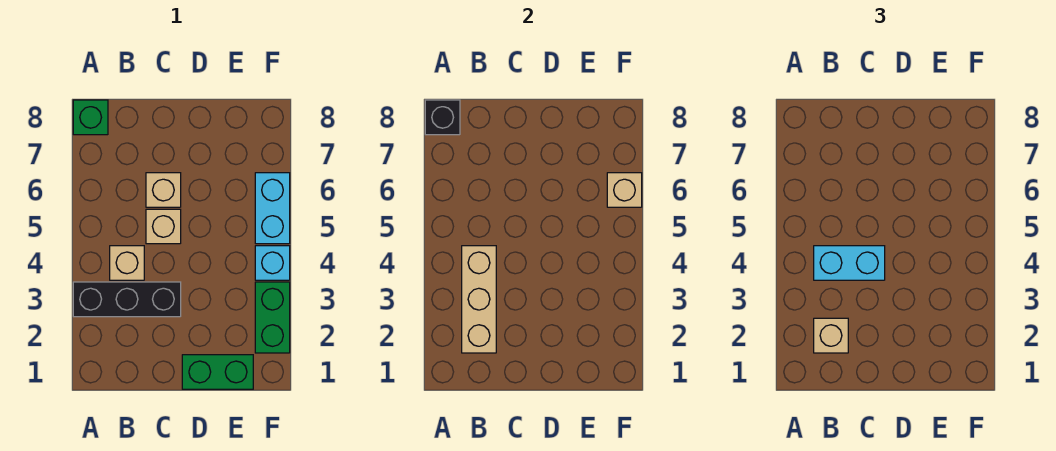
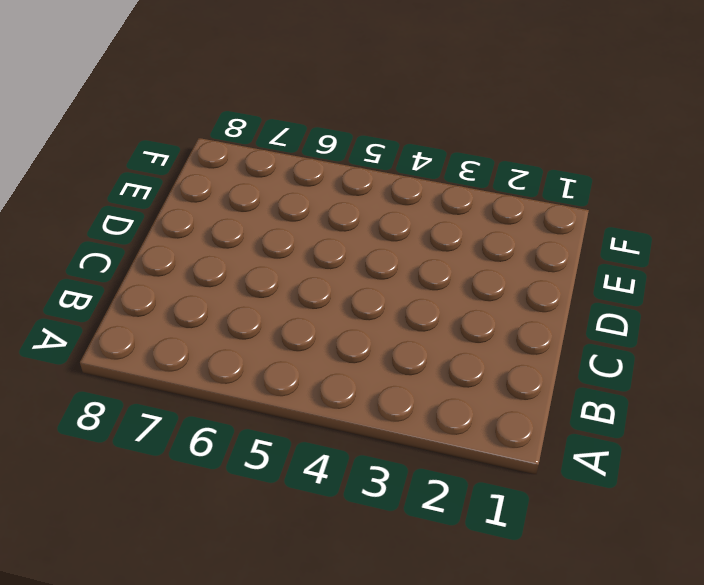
none -> black 1x3 brick [73,282,181,317]
none -> green 1x1 brick [73,100,108,135]
none -> tan 1x1 brick [110,246,144,280]

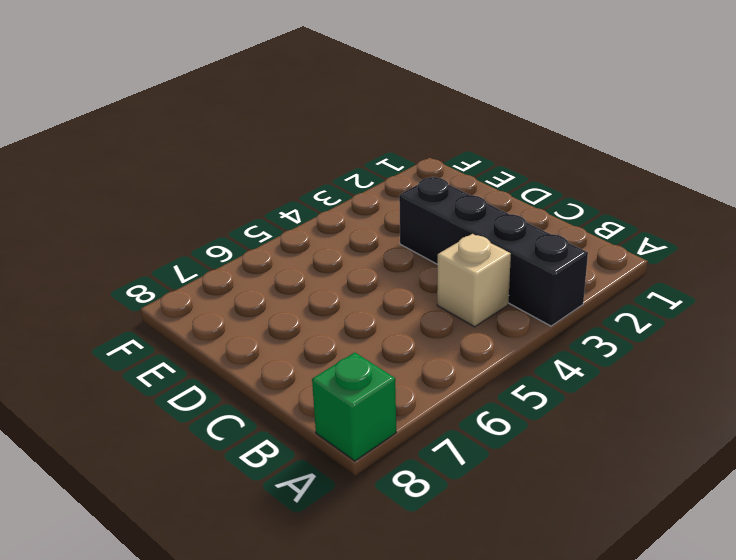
black 1x4 brick [399,177,588,326] -> black 1x3 brick [73,282,181,317]
none -> tan 1x1 brick [146,209,181,244]
none -> tan 1x1 brick [146,173,181,207]
none -> green 1x2 brick [182,355,253,389]

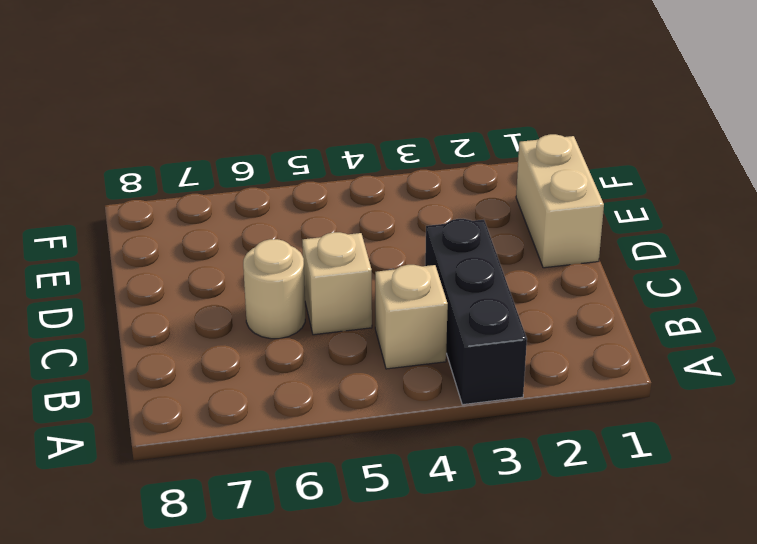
tan 1x1 round brick [243,239,305,339] -> tan 1x1 brick [146,173,181,207]
tan 1x2 brick [516,134,604,268] -> green 1x2 brick [182,355,253,389]
none -> green 1x1 brick [73,100,108,135]
none -> green 1x2 brick [255,282,290,353]
none -> cyan 1x1 brick [255,246,290,280]

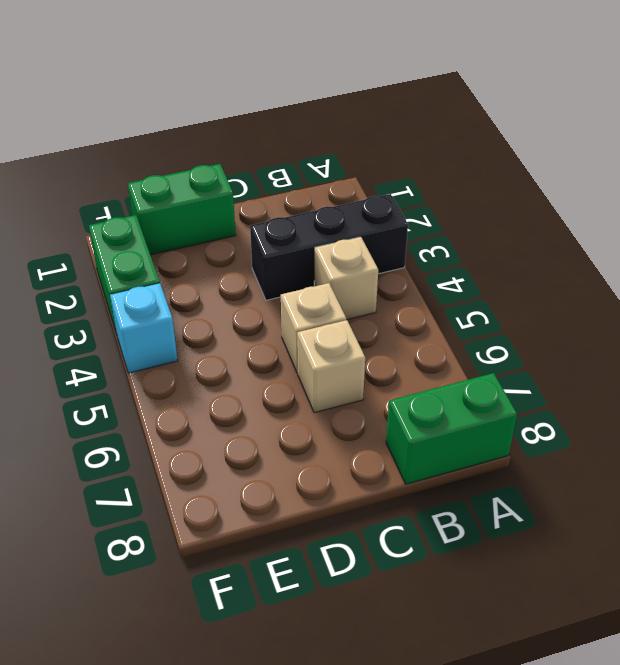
green 1x2 brick [386,373,517,484] -> green 1x1 brick [73,100,108,135]
none -> cyan 1x2 brick [255,173,290,244]
none -> black 1x1 brick [425,100,460,135]
none -> tan 1x3 brick [462,246,496,353]

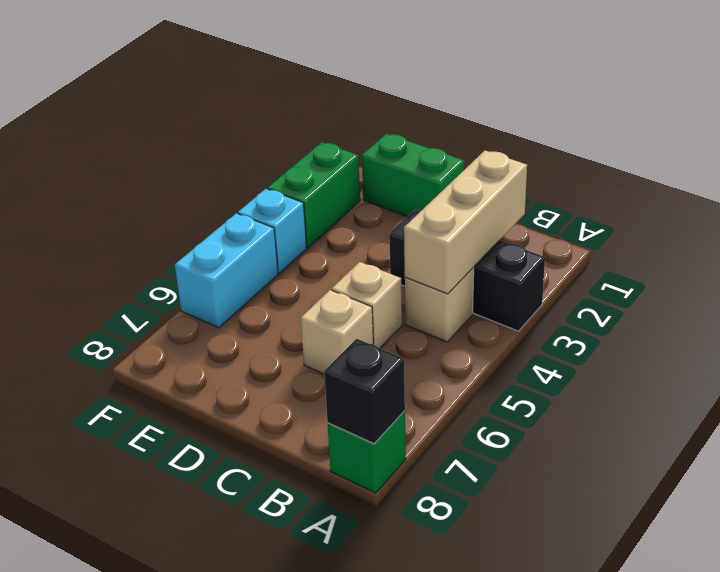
none -> tan 1x1 brick [607,173,642,207]
none -> tan 1x1 brick [814,318,848,353]
none -> cyan 1x2 brick [814,246,885,280]

